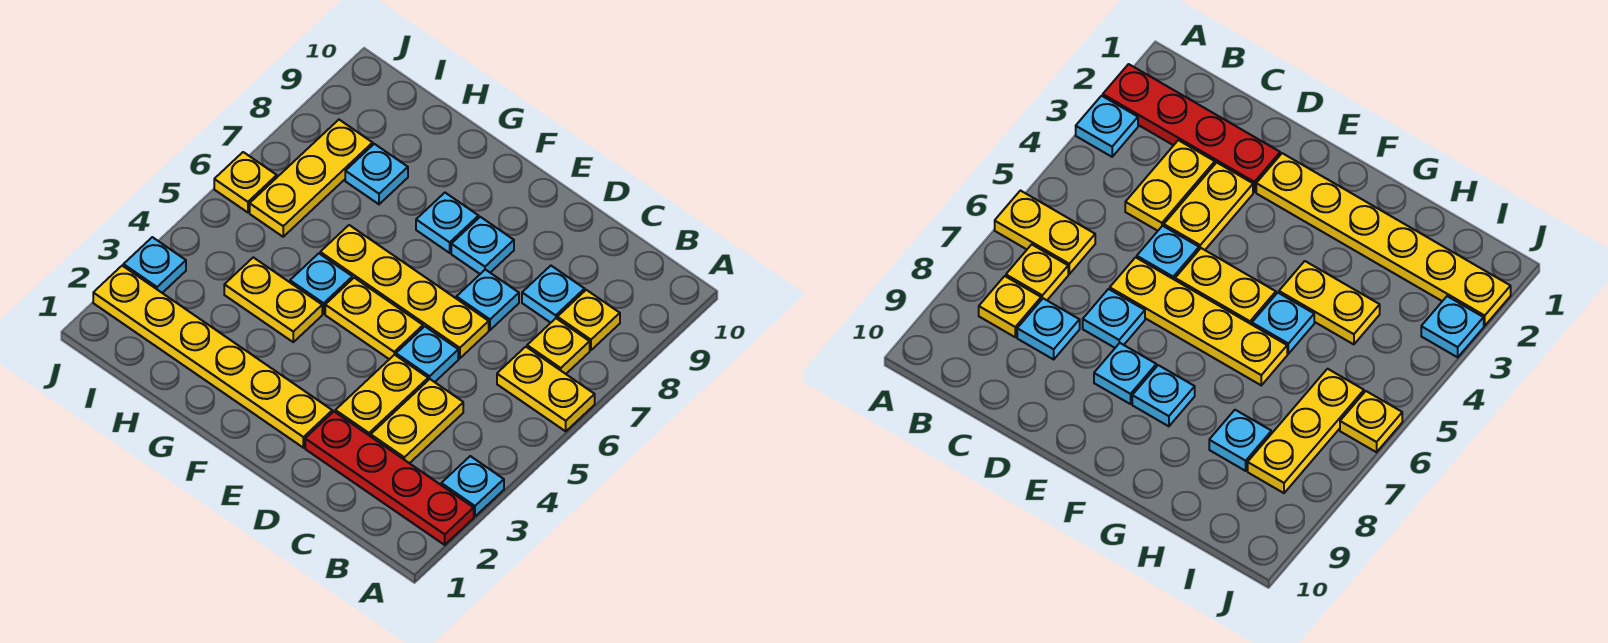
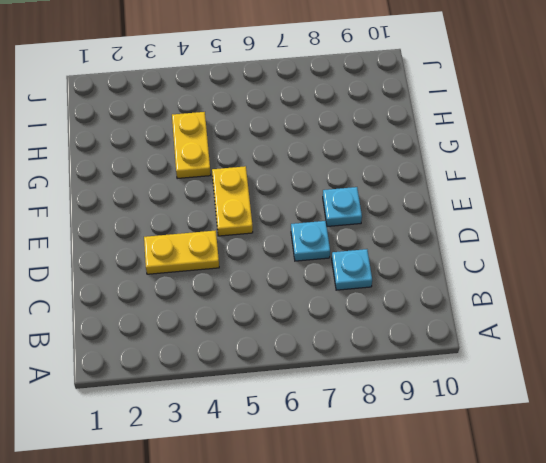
none -> red 1x4 plate [305,412,474,545]
none -> cyan 1x1 plate [441,456,504,517]
none -> yellow 1x2 plate [497,347,595,431]

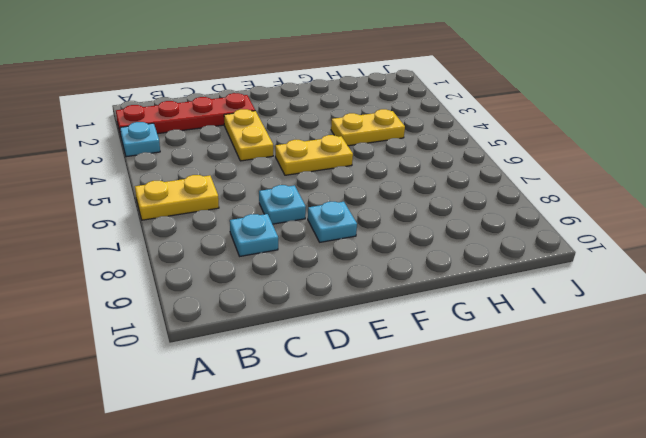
none -> yellow 1x1 plate [527,318,590,374]
none -> yellow 1x1 plate [557,290,620,350]
none -> yellow 1x2 plate [371,379,463,463]

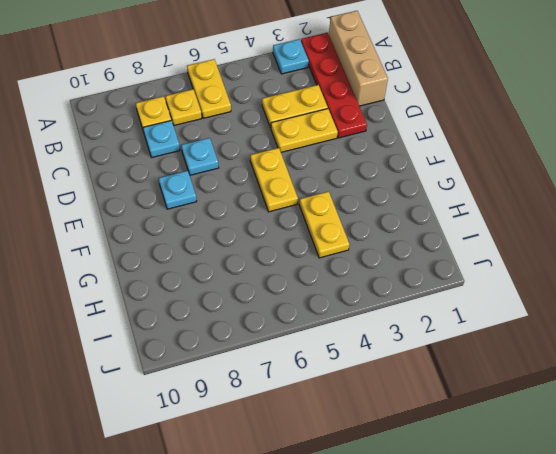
tan 1x3 brick [329,11,388,106] -> none
none -> cyan 1x1 plate [396,326,458,382]
none -> yellow 1x4 plate [320,225,489,358]
none -> yellow 1x6 plate [93,266,332,448]

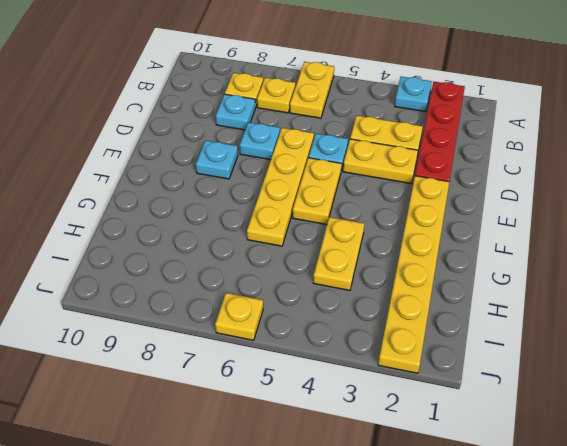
none -> cyan 1x1 plate [416,193,479,253]
none -> cyan 1x1 plate [290,253,352,314]
none -> cyan 1x1 plate [345,144,408,204]

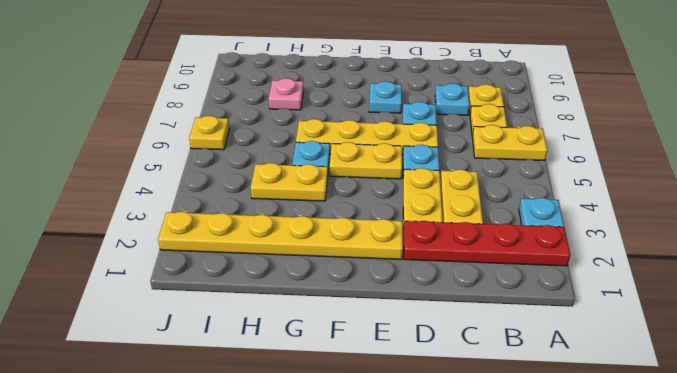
pink 1x1 plate [269,78,304,110] -> cyan 1x1 plate [345,144,408,204]
none -> cyan 1x1 plate [416,193,479,253]
none -> yellow 1x3 plate [250,120,373,237]
none -> cyan 1x1 plate [123,237,186,293]

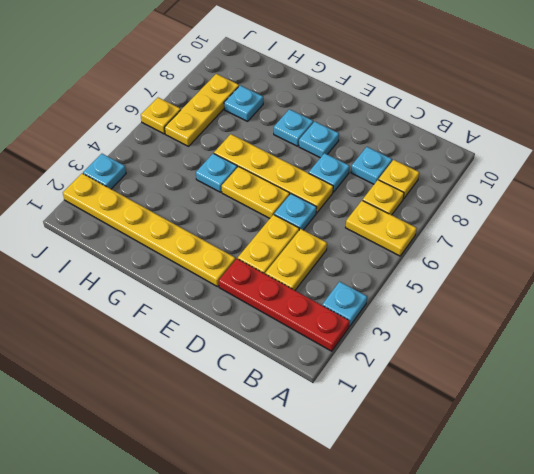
none -> yellow 1x2 plate [224,257,322,342]

